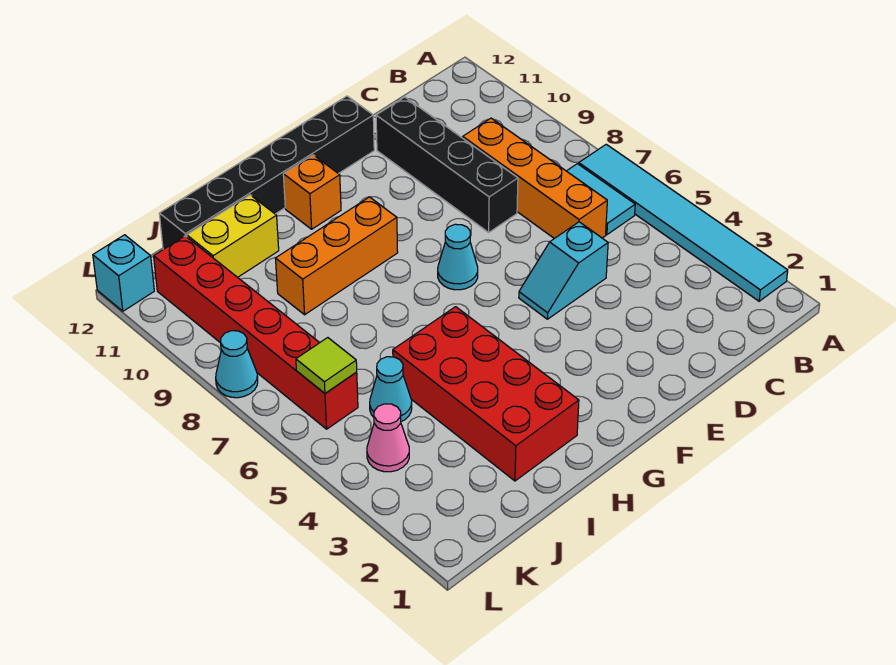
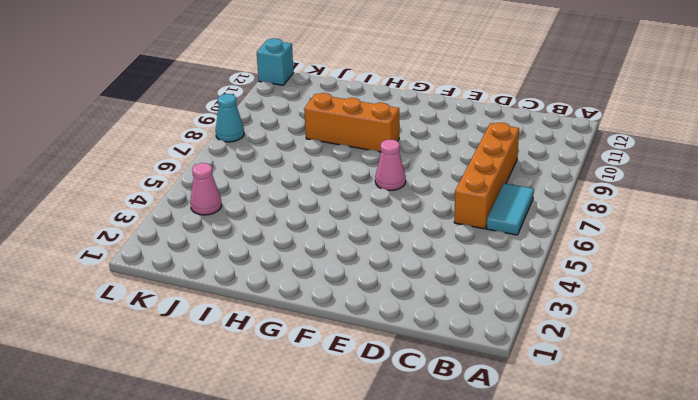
pink 1x1 cone [375,140,406,191] -> cyan 1x1 cone [438,224,478,290]
none -> cyan 1x6 tile [579,144,788,301]
none -> cyan 1x2 slope [519,222,608,319]
none -> black 1x4 brick [376,97,518,232]

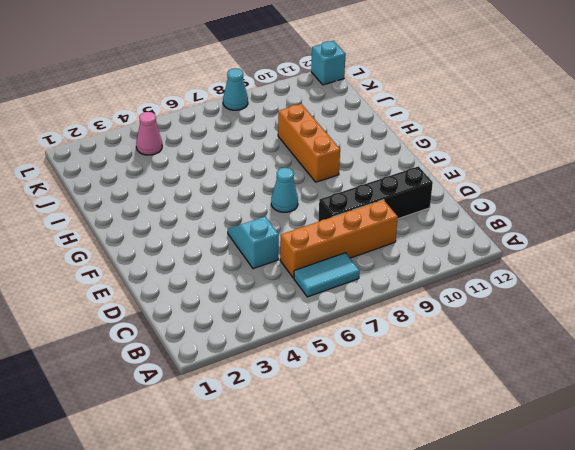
none -> cyan 1x6 tile [579,144,788,301]
none -> black 1x6 brick [159,96,374,249]
none -> orange 1x1 brick [283,155,341,229]

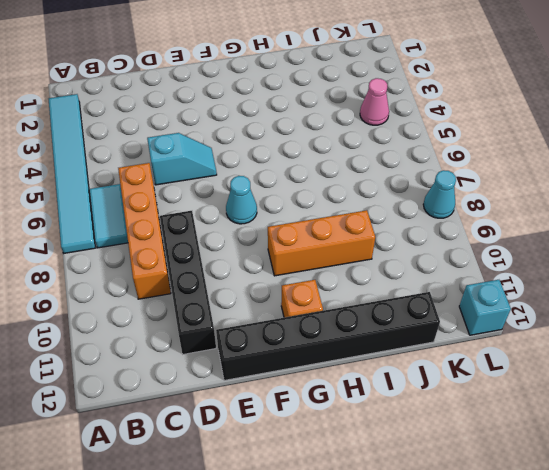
none -> red 2x4 brick [393,307,579,481]
none -> yellow 1x2 brick [187,195,279,277]
none -> cyan 1x1 cone [370,357,412,422]

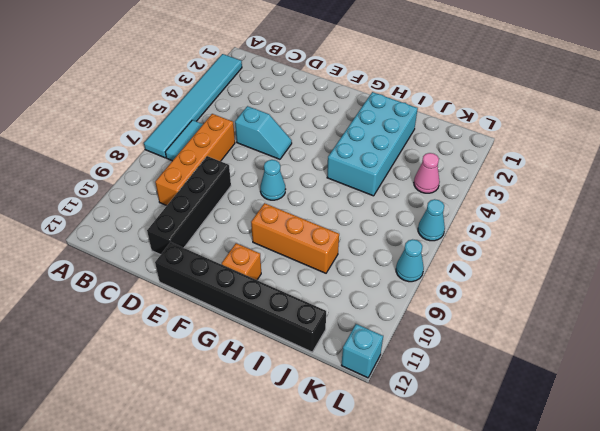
cyan 2x4 brick [327,92,418,196] -> red 2x4 brick [393,307,579,481]
cyan 1x1 cone [418,199,445,241] -> cyan 1x1 cone moved to [370,357,412,422]
none -> yellow 1x2 brick [187,195,279,277]
none -> red 1x6 brick [154,236,358,429]
none -> lime 1x1 tile [296,338,357,393]

